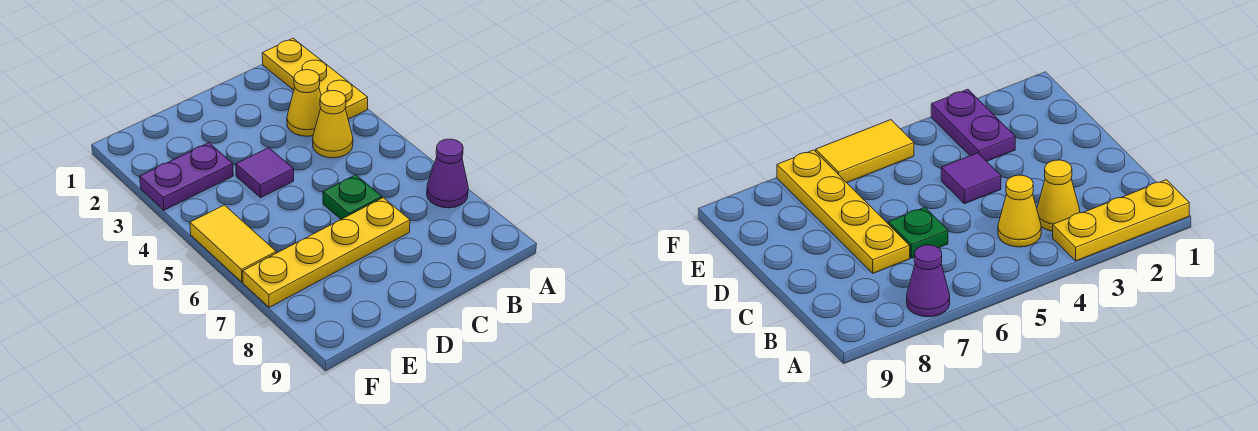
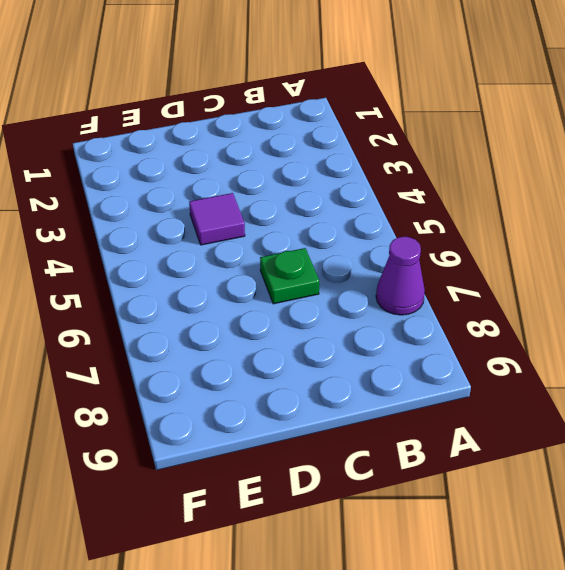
none -> yellow 1x3 plate [262,38,368,119]
none -> yellow 1x1 cone [287,70,321,136]

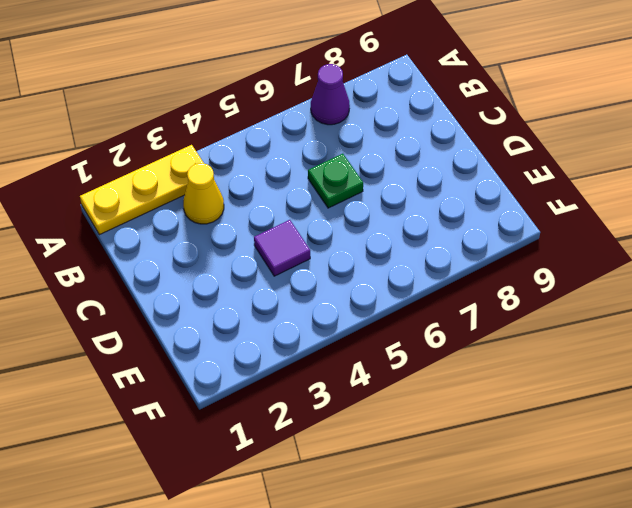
none -> yellow 1x1 cone [313,91,353,158]
none -> yellow 1x4 plate [243,198,410,308]

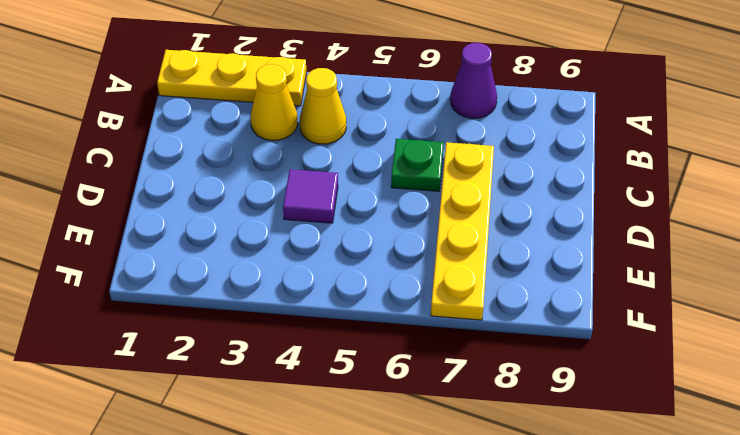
none -> purple 1x2 plate [140,143,233,210]
none -> yellow 1x2 tile [190,205,276,282]

